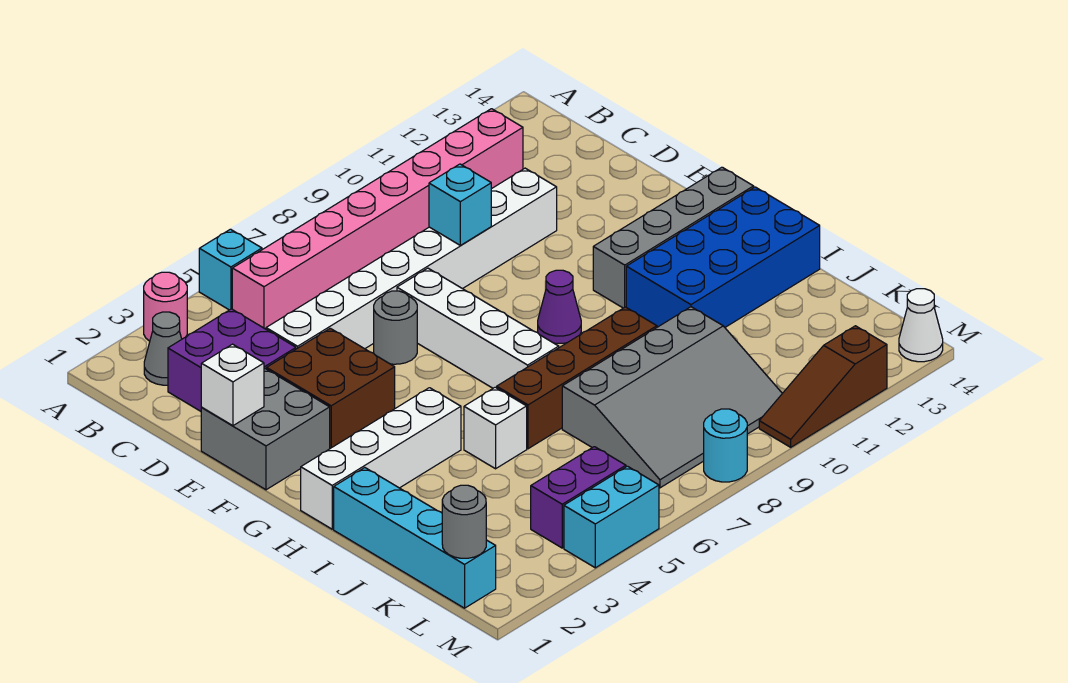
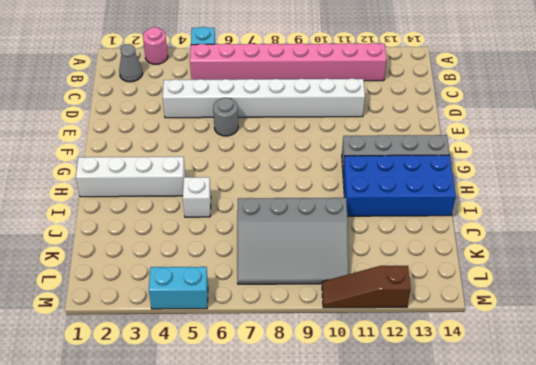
none -> purple 2x2 brick [168,309,296,411]
none -> grey 2x2 brick [201,369,330,490]
none -> brown 2x2 brick [267,328,395,448]

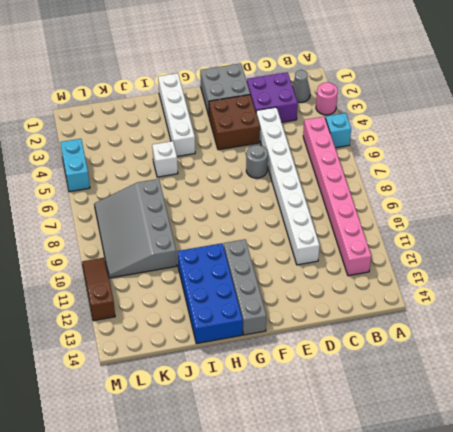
none -> white 1x4 brick [397,268,559,388]
none -> purple 1x1 cone [538,270,581,343]
none -> cyan 1x4 brick [334,468,496,608]

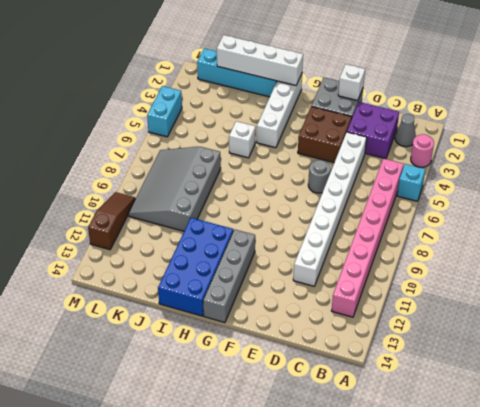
white 1x4 brick [217,35,303,85] -> white 1x4 brick moved to [397,268,559,388]
none -> purple 1x1 cone [538,270,581,343]
none -> brown 1x4 brick [497,307,657,449]
none -> purple 1x2 brick [531,447,626,548]

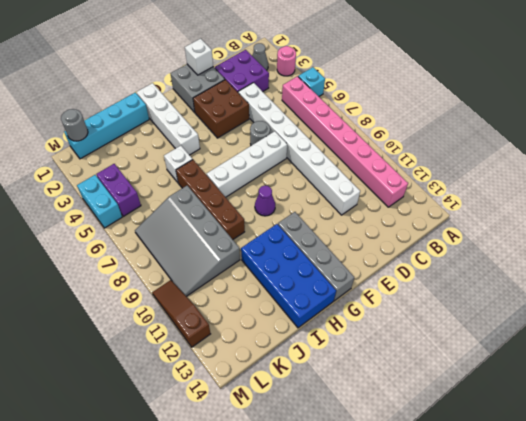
none -> cyan 1x1 round brick [704,409,747,482]
none -> white 1x1 cone [899,289,943,362]
none -> cyan 1x1 brick [429,164,491,245]

